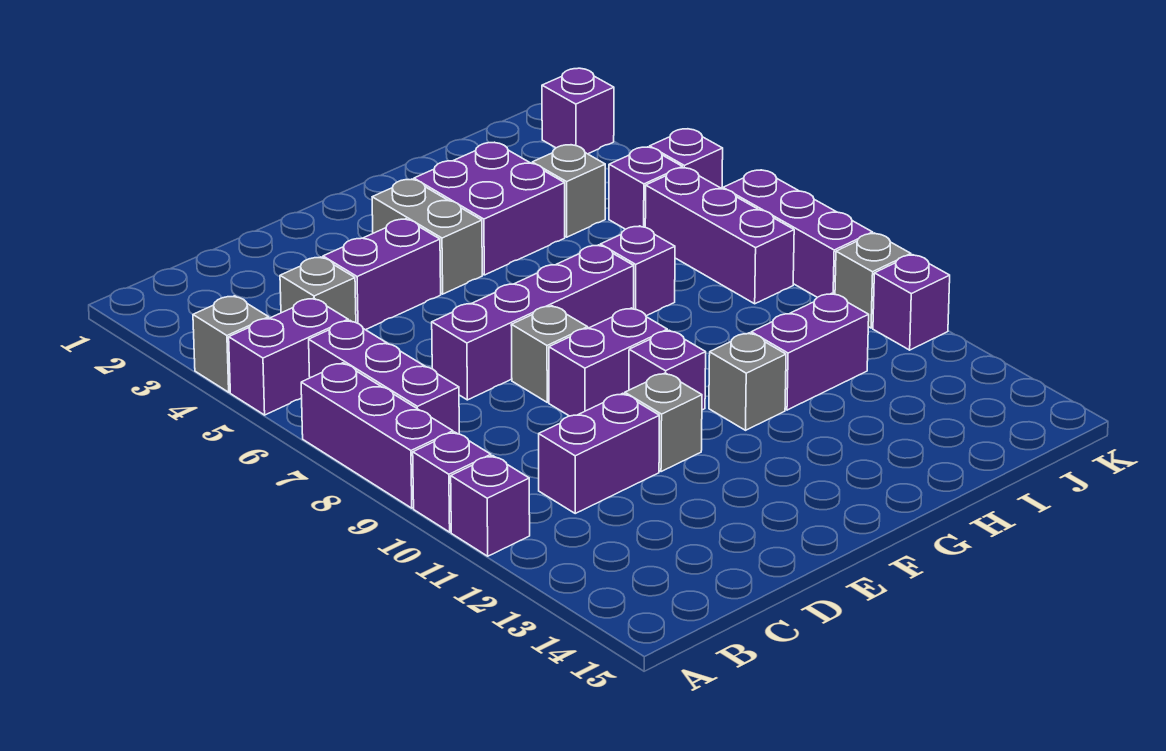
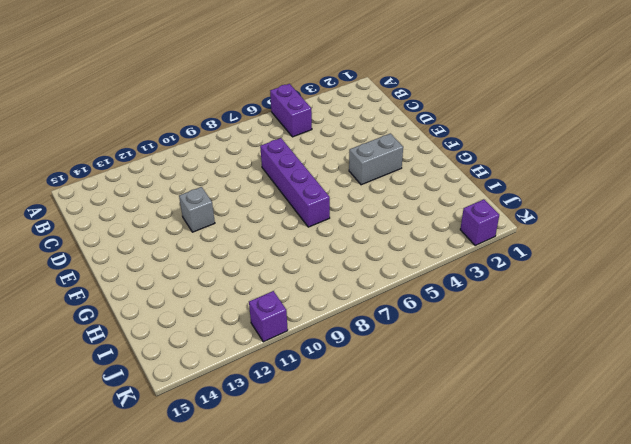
none -> grey 1x1 brick [193,296,269,392]
none -> purple 1x3 brick [301,363,453,508]
none -> purple 1x1 brick [413,432,491,532]

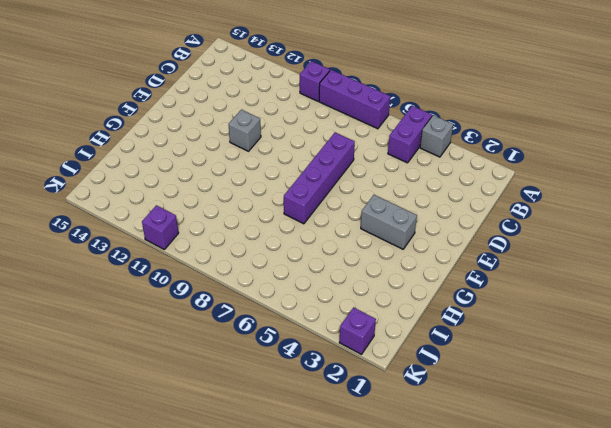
none -> purple 1x1 brick [451,456,530,556]
none -> purple 1x3 brick [309,321,459,434]
none -> grey 1x1 brick [280,257,356,323]

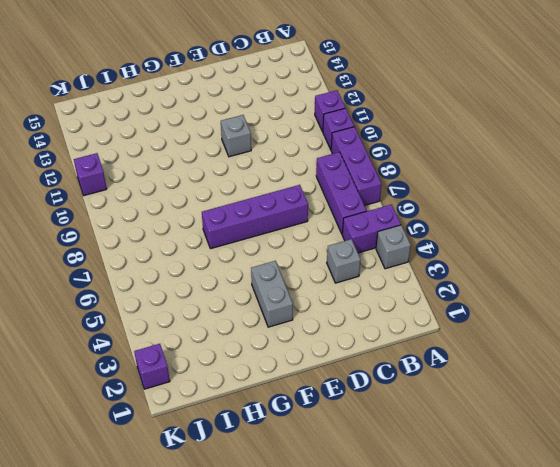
none -> purple 1x2 brick [539,393,659,513]
none -> purple 1x2 brick [323,219,441,330]
none -> grey 1x1 brick [511,306,588,402]

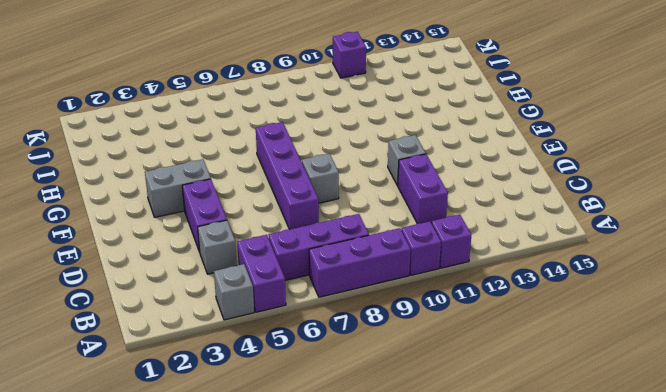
none -> purple 1x2 brick [549,308,667,416]
none -> purple 1x1 brick [629,330,706,410]
none -> purple 2x2 brick [414,142,565,275]

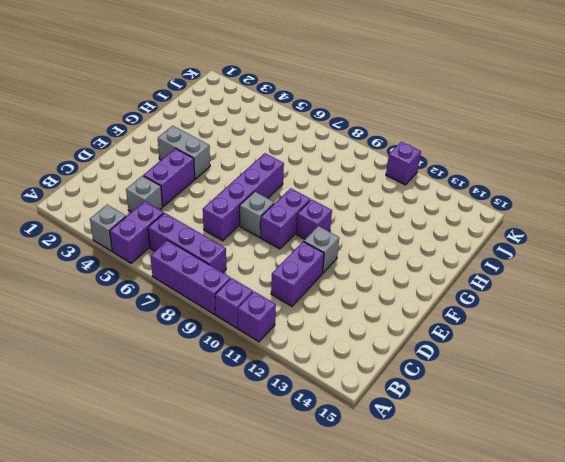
none -> purple 2x2 brick [414,142,565,275]
none -> grey 1x1 brick [709,333,786,430]
none -> purple 1x1 brick [600,226,675,316]

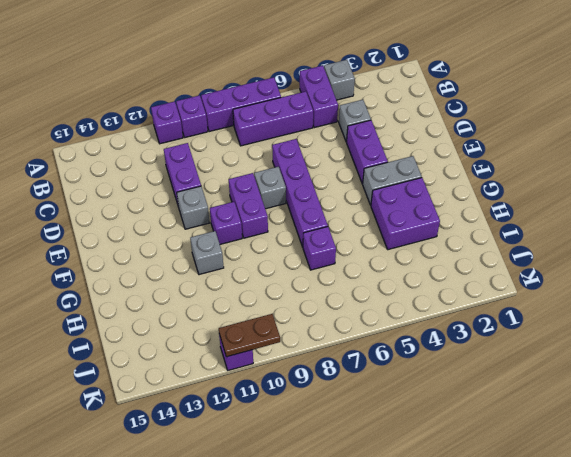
brown 1x2 plate [219,314,280,357] -> none
none -> purple 1x2 brick [751,293,869,410]
none -> grey 1x1 brick [532,145,605,237]
none -> purple 1x1 brick [609,147,682,229]

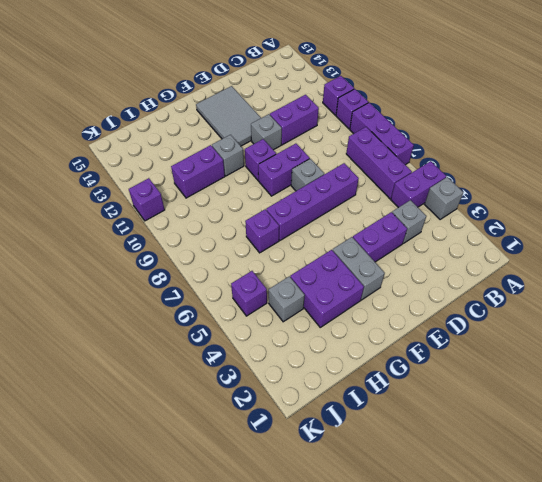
grey 2x3 tile [196,86,261,146] -> none
none -> purple 1x3 brick [645,168,794,304]
none -> purple 1x1 brick [542,68,614,154]
none -> purple 1x1 brick [650,129,723,189]

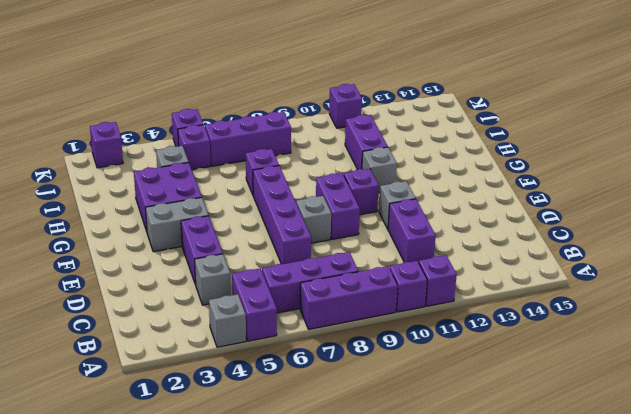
none -> purple 1x3 brick [723,170,873,297]
none -> grey 1x1 brick [835,233,911,328]

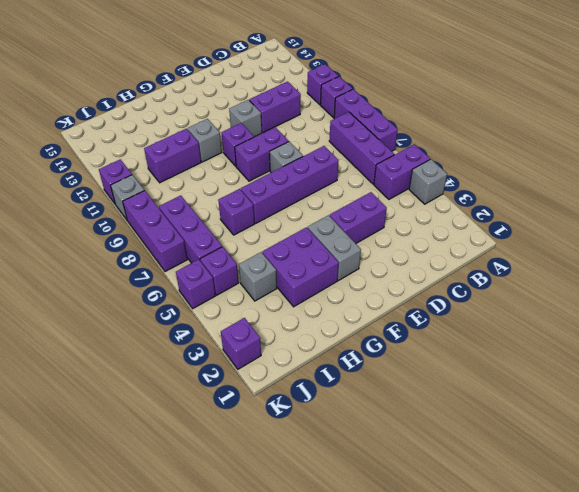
none -> grey 1x1 brick [280,257,356,323]

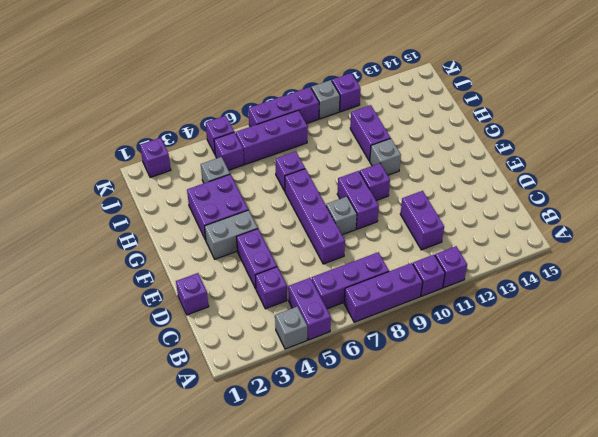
purple 1x1 brick [255,267,287,309] -> grey 1x1 brick [280,257,356,323]
purple 1x1 brick [176,273,209,315] -> none
none -> grey 1x1 brick [625,373,702,472]

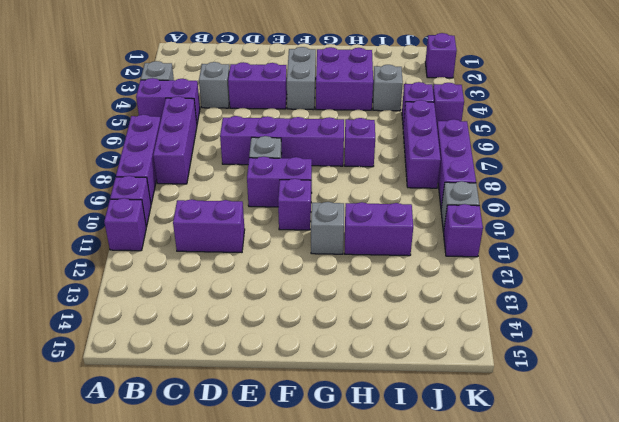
none -> grey 1x1 brick [625,373,702,472]

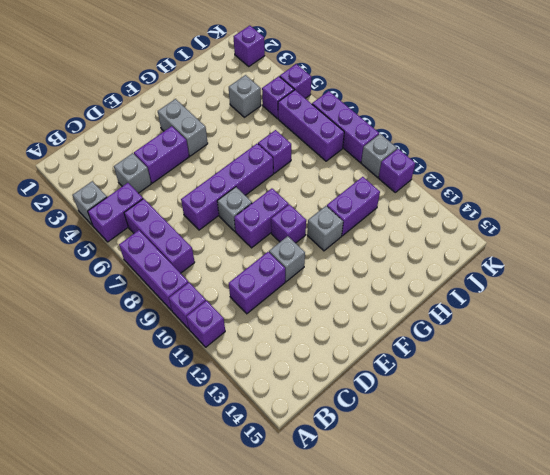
none -> purple 2x2 brick [414,142,565,275]

